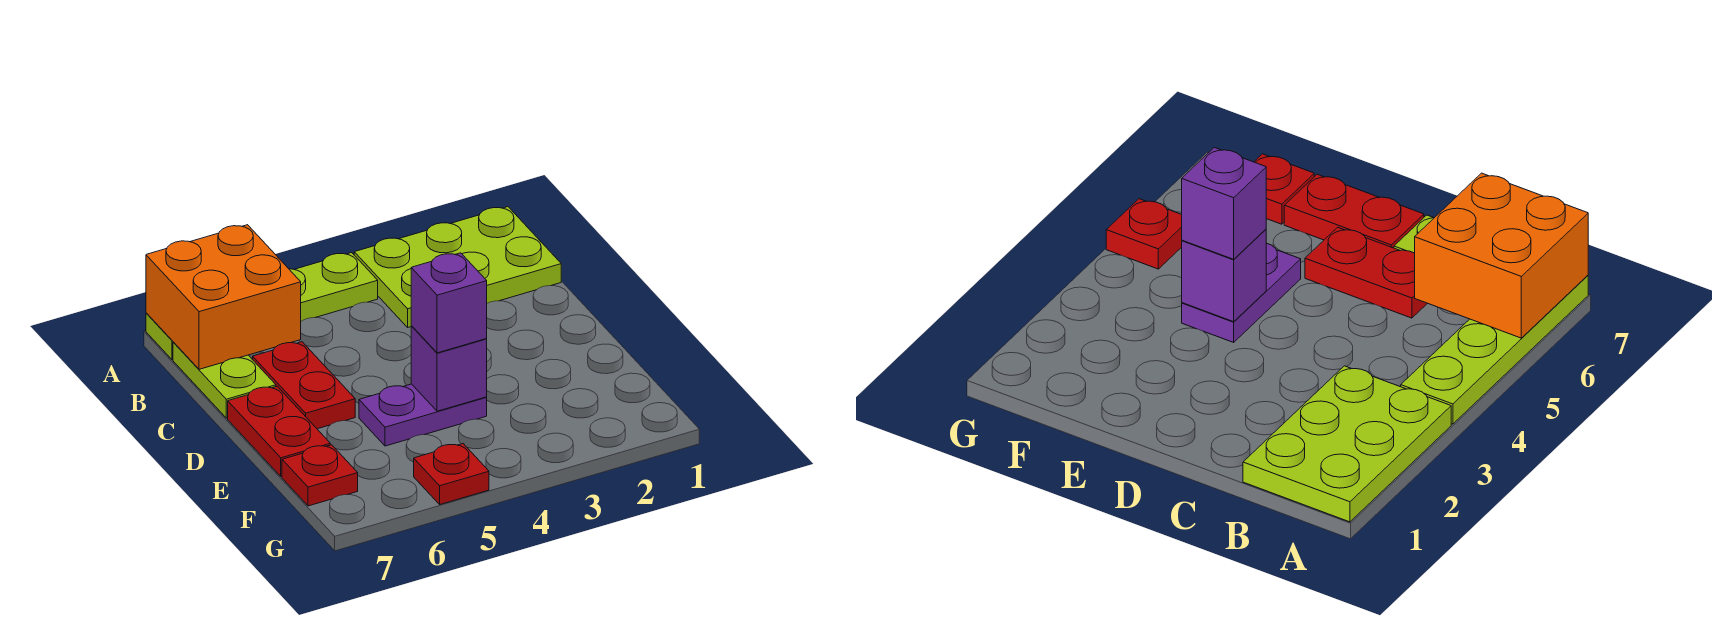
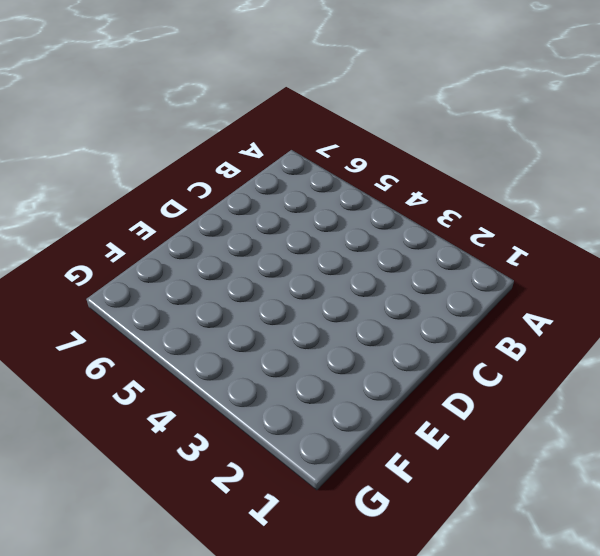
none -> lime 2x3 plate [354,207,561,327]
none -> lime 1x4 plate [146,253,378,360]

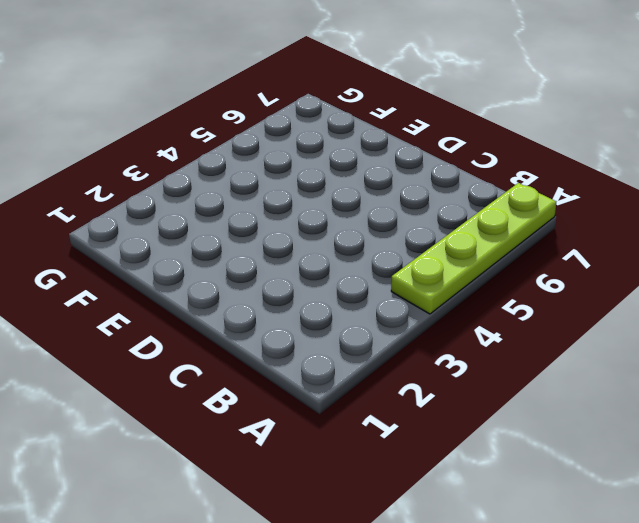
none -> lime 2x3 plate [354,207,561,327]
none -> lime 1x2 plate [173,342,276,418]

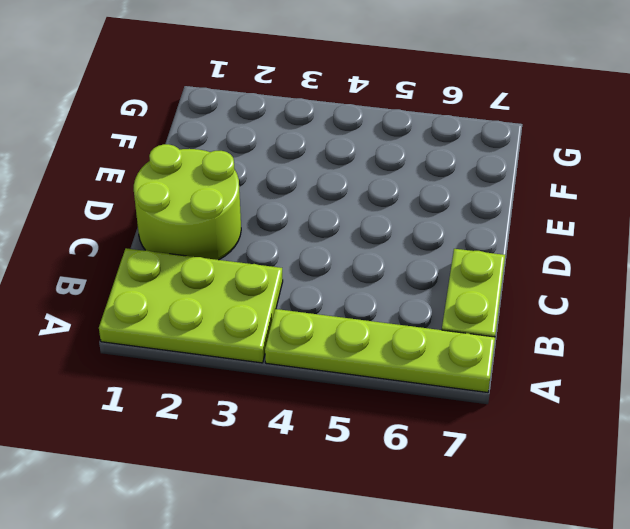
lime 2x2 round brick [134,144,241,260] -> none
none -> red 1x2 plate [253,342,355,429]
none -> red 1x2 plate [228,386,330,477]

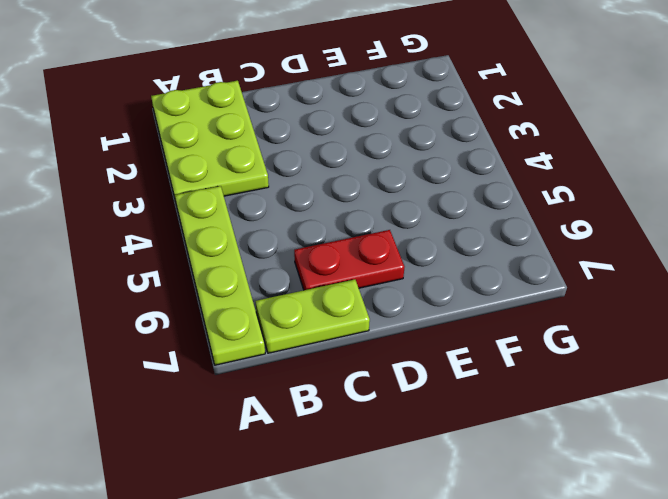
none -> red 1x2 plate [228,386,330,477]
none -> purple 1x2 plate [359,384,487,446]

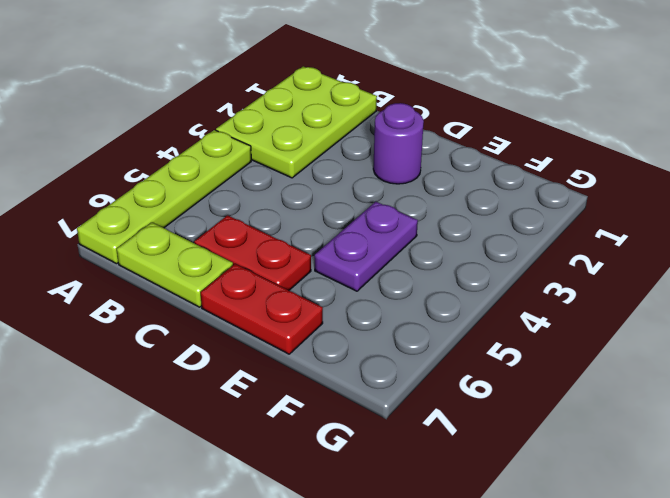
purple 1x1 round brick [373,103,424,184] -> none
none -> red 1x1 plate [282,445,358,506]
none -> red 1x1 plate [414,444,489,504]

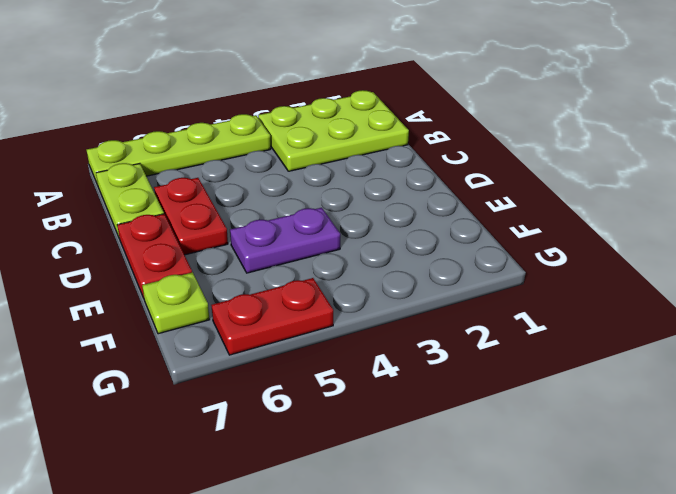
lime 1x1 plate [142,272,210,334] -> red 1x1 plate [282,445,358,506]
red 1x2 plate [211,278,333,355] -> red 1x1 plate [414,444,489,504]
none -> orange 2x2 brick [146,225,301,369]
none -> purple 1x1 brick [411,326,487,411]

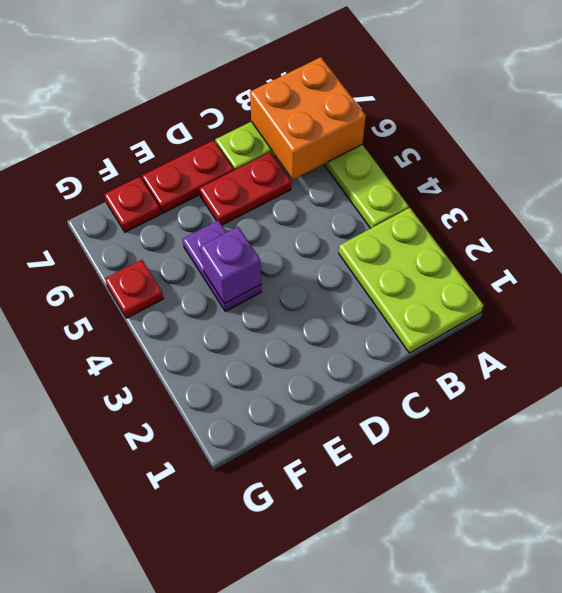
none -> purple 1x1 brick [411,253,487,353]

